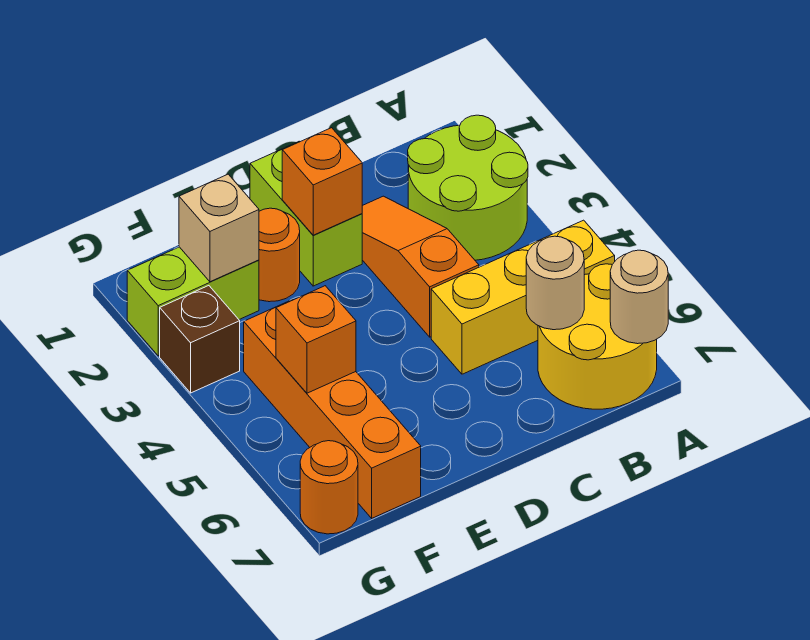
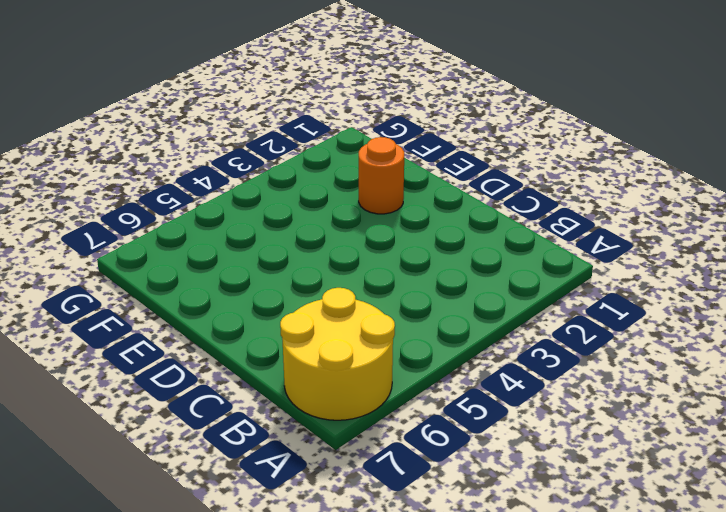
none -> lime 2x2 round brick [408,115,528,260]
none -> yellow 1x3 brick [431,220,615,374]
none -> orange 1x3 slope [362,196,479,337]

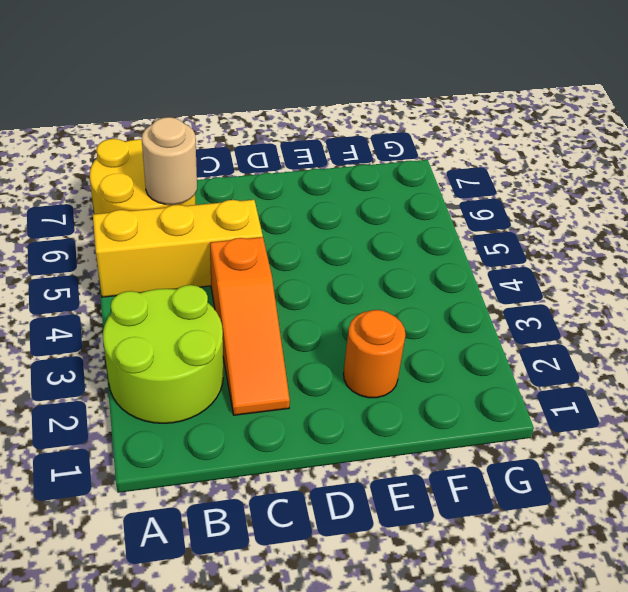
none -> lime 1x2 brick [250,141,362,286]
none -> lime 1x2 brick [127,247,259,356]
none -> orange 1x4 brick [244,299,421,518]

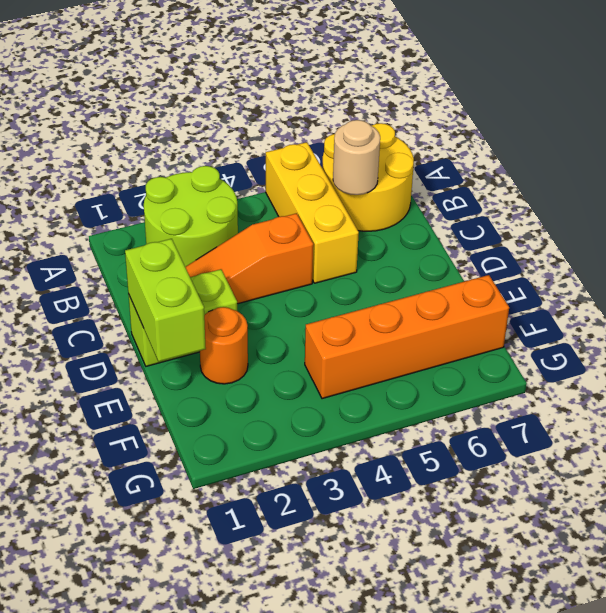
lime 1x2 brick [125,239,206,362] -> lime 1x2 brick moved to [127,247,259,356]
none -> brown 1x1 brick [160,286,240,393]
none -> orange 1x1 round brick [300,441,358,534]
none -> tan 1x1 round brick [610,250,668,344]

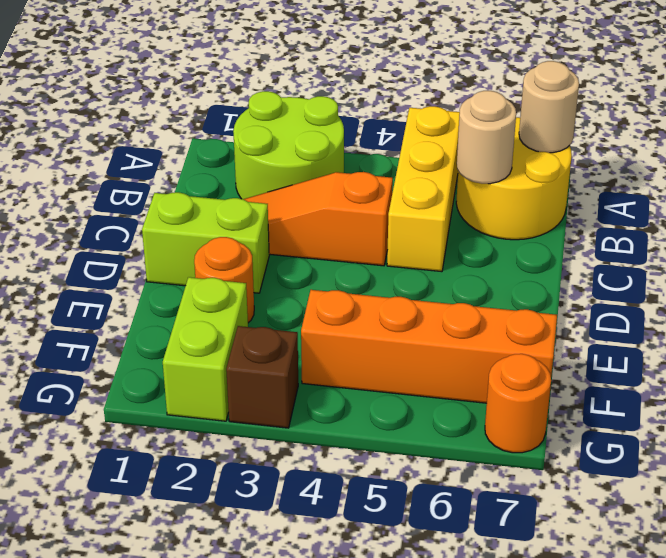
none -> orange 1x1 brick [282,128,362,235]
none -> tan 1x1 brick [179,174,259,282]
none -> orange 1x1 brick [276,286,356,393]

